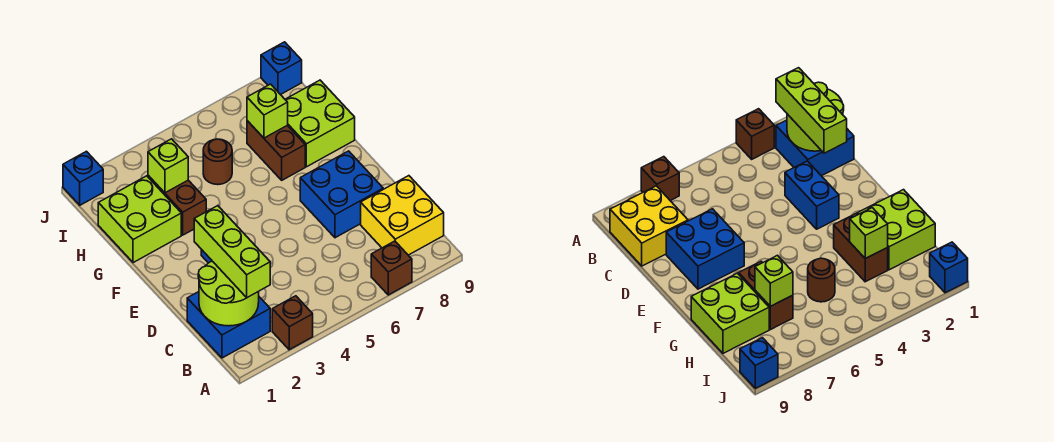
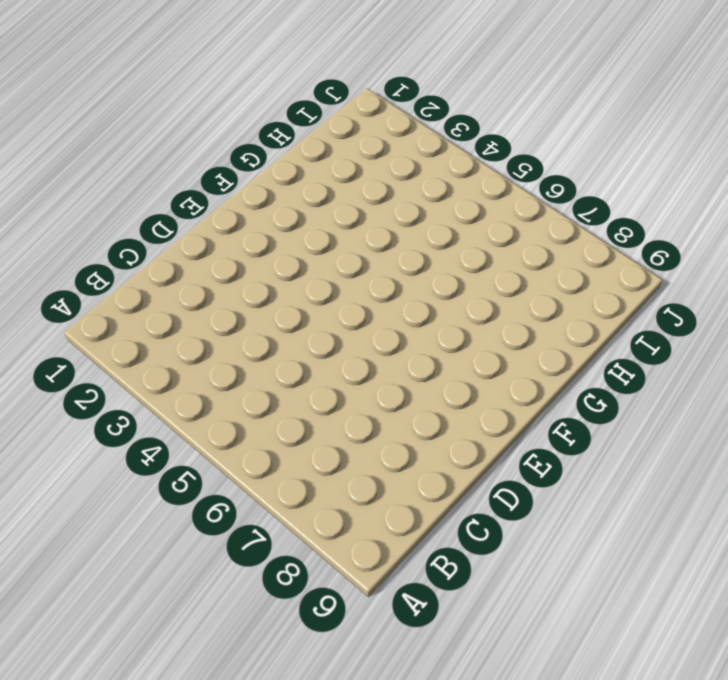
none -> brown 1x1 brick [272,296,313,350]
none -> brown 1x1 brick [371,241,412,295]
none -> blue 2x2 brick [187,292,270,358]

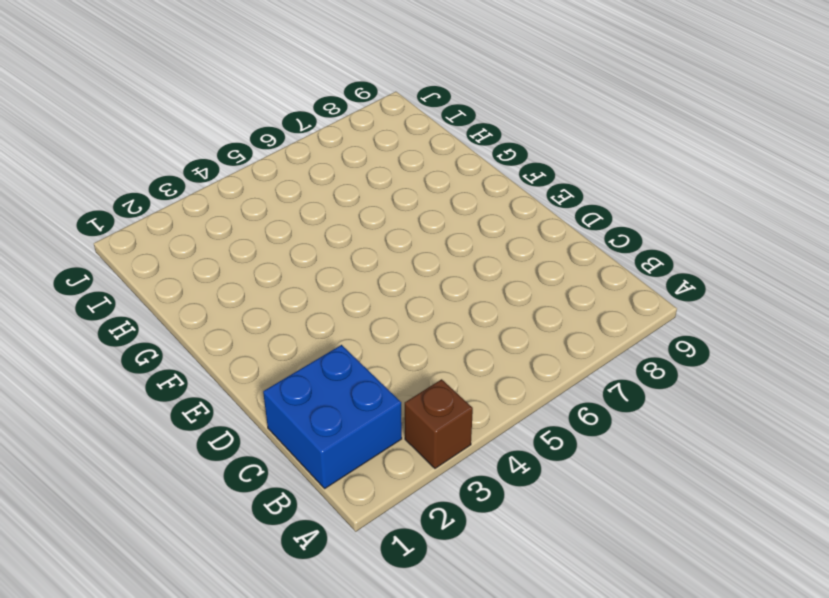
none -> brown 1x1 brick [371,241,412,295]
none -> yellow 2x2 brick [361,176,444,255]
none -> blue 1x2 brick [785,161,839,229]

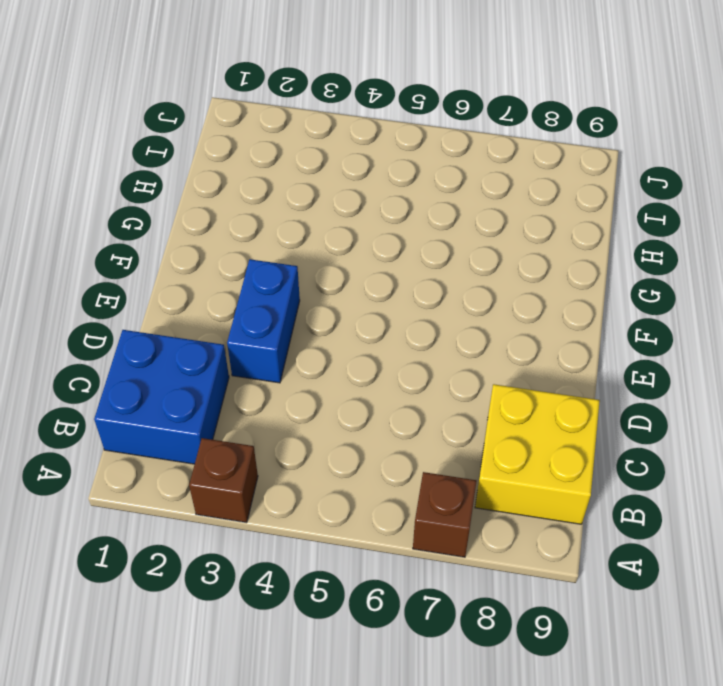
none -> blue 2x2 brick [300,151,383,238]
none -> lime 2x2 brick [98,176,181,263]
none -> brown 1x2 brick [148,175,206,235]

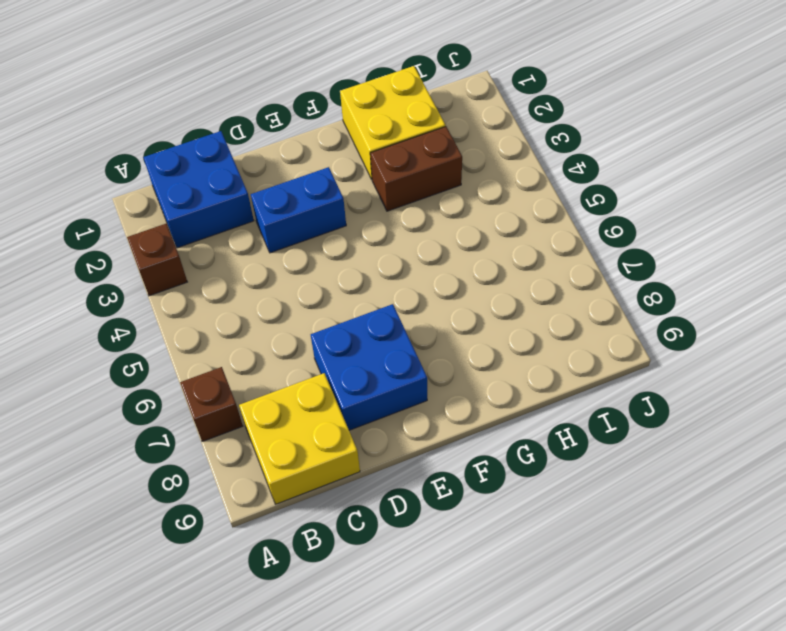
yellow 2x2 brick [340,66,446,179] -> lime 2x2 brick [98,176,181,263]
none -> brown 1x2 brick [247,121,305,180]
none -> lime 2x2 brick [285,80,355,167]
none -> brown 1x1 round brick [203,139,232,185]

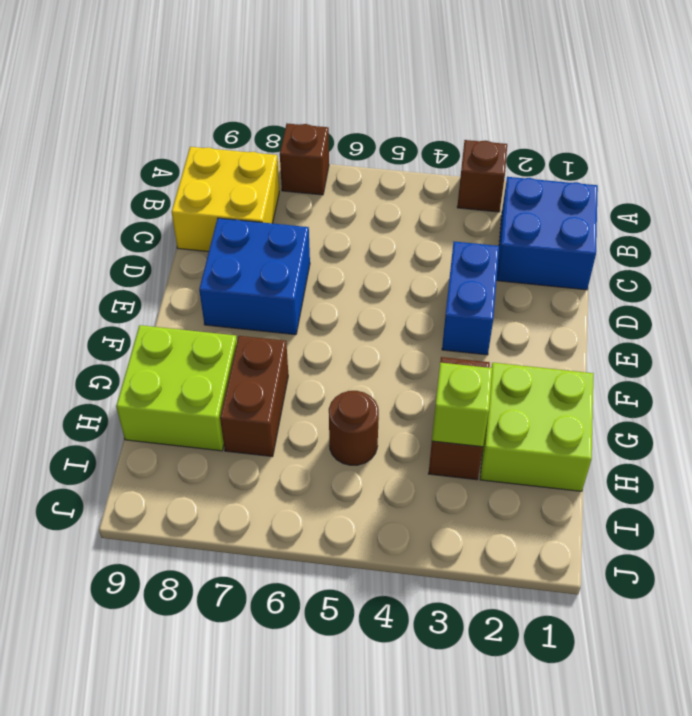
none -> blue 1x1 brick [63,151,103,205]
none -> blue 1x1 brick [261,42,302,95]
none -> lime 2x2 round brick [198,261,259,326]

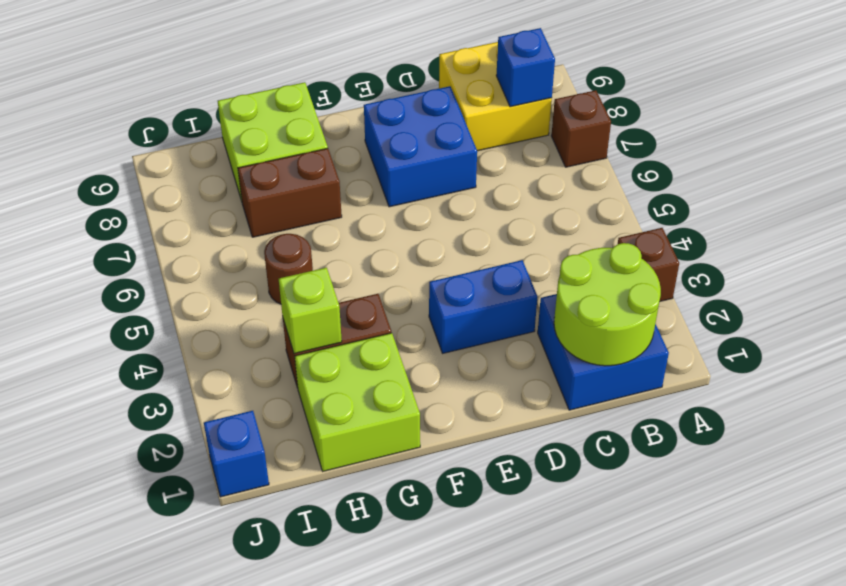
blue 1x1 brick [496,28,555,107] -> blue 1x1 brick moved to [261,42,302,95]
none -> lime 1x1 brick [247,84,288,138]
none -> lime 1x3 brick [194,206,270,298]

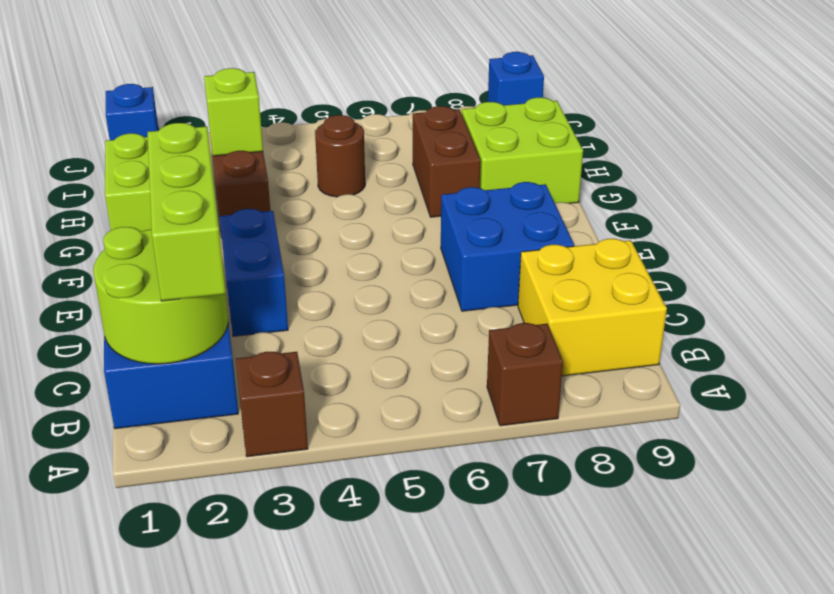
none -> lime 1x1 brick [247,84,288,138]

